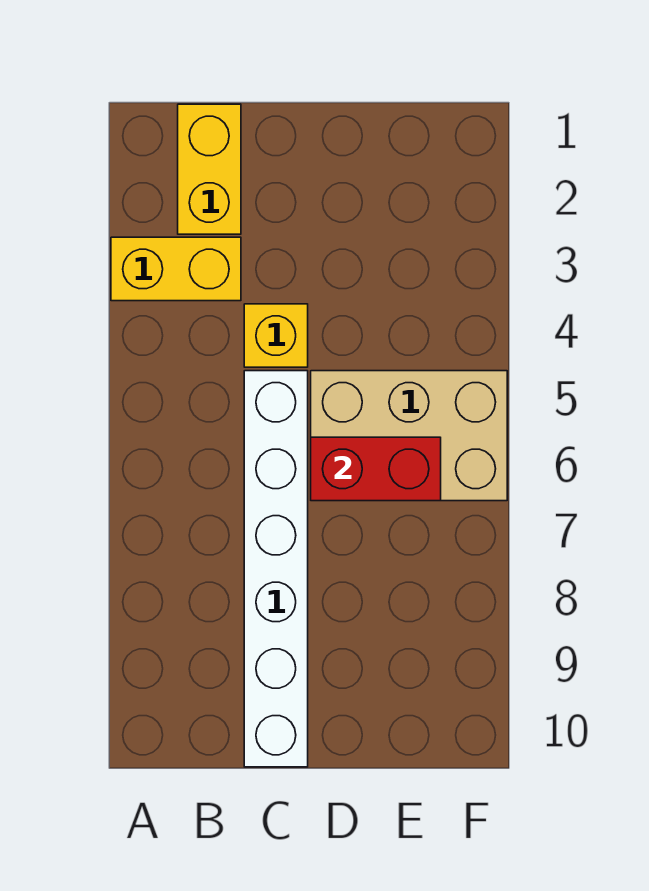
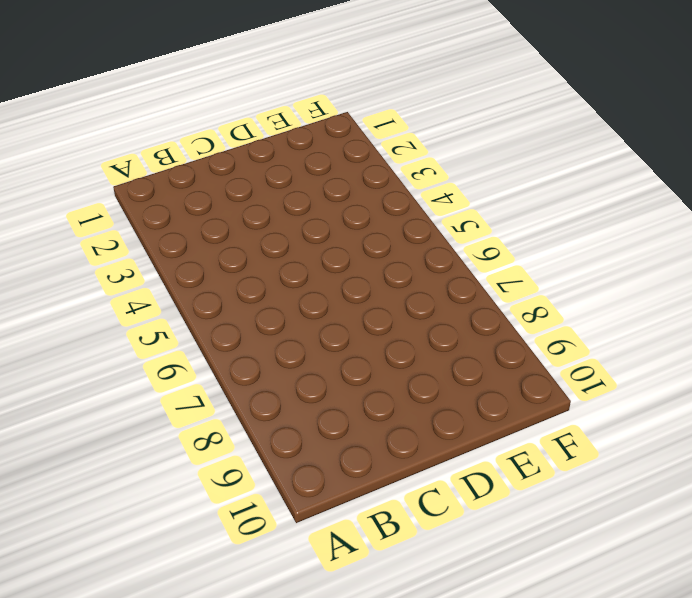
none -> yellow 1x2 brick [111,237,241,301]
none -> yellow 1x2 brick [178,104,241,234]

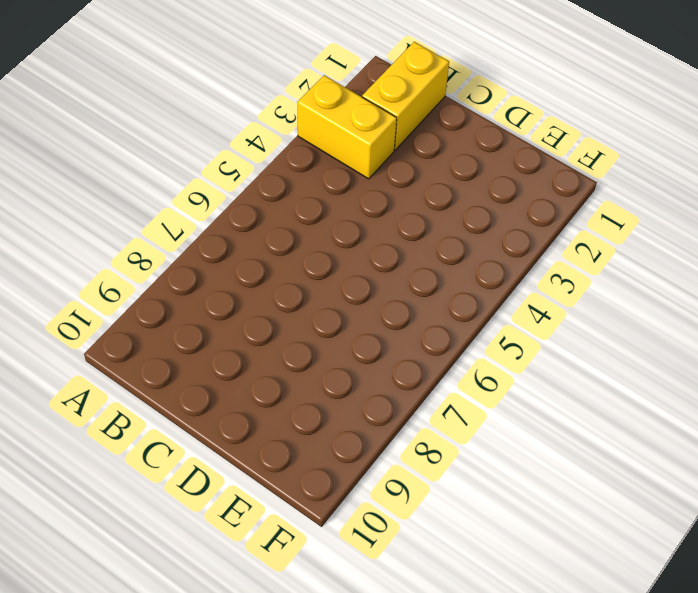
none -> yellow 1x1 brick [244,304,308,367]
none -> white 1x6 brick [244,371,308,767]

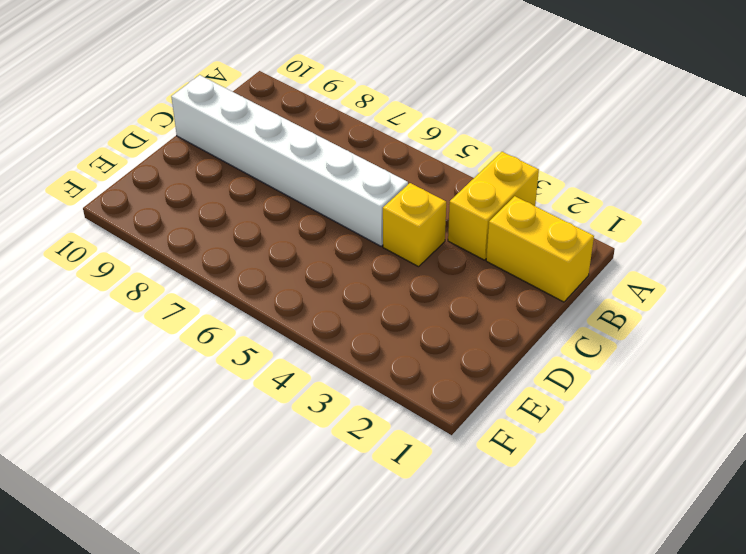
none -> tan 2x3 brick [311,371,507,501]
none -> red 1x2 brick [311,437,441,501]

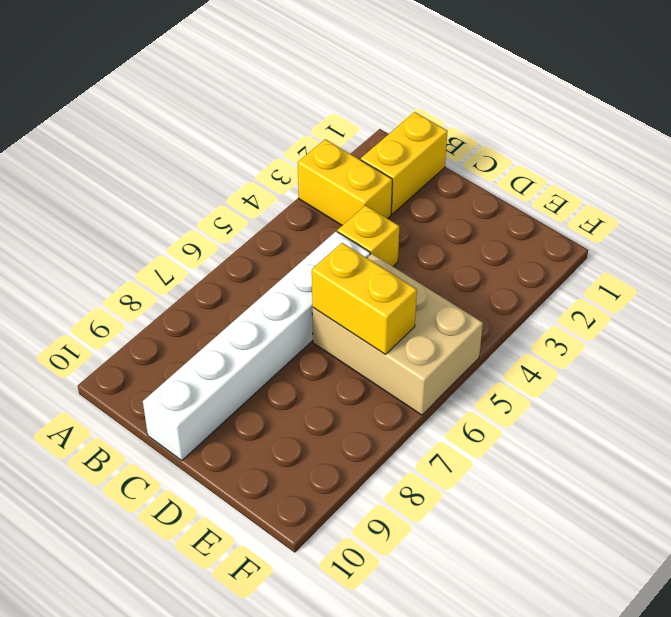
yellow 1x2 brick [312,243,417,354] -> red 1x2 brick [311,437,441,501]

